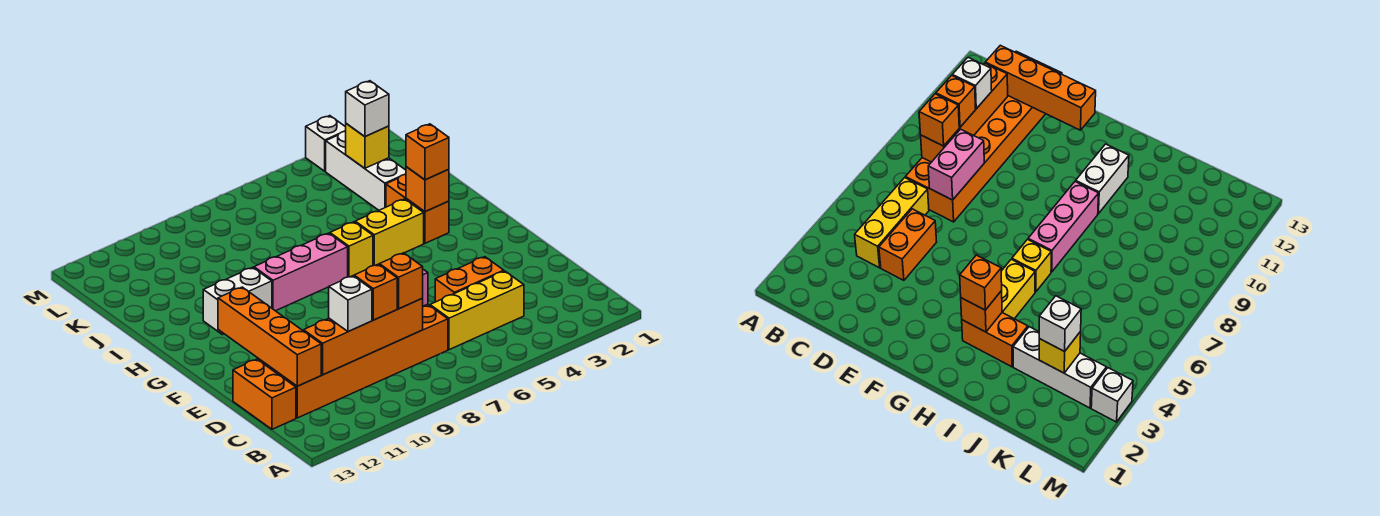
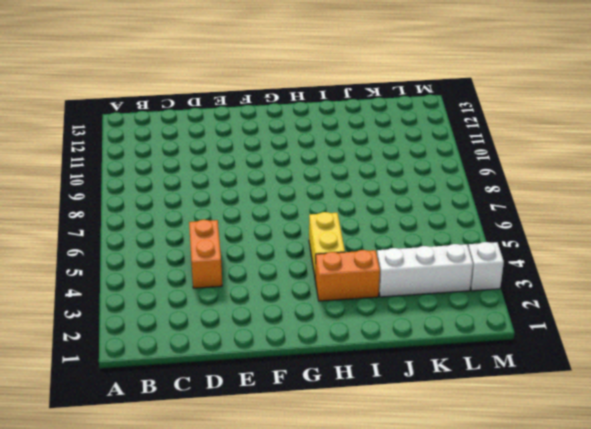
none -> yellow 1x3 brick [430,271,524,350]
none -> orange 2x6 brick [258,304,448,418]
none -> orange 1x2 brick [233,359,296,429]

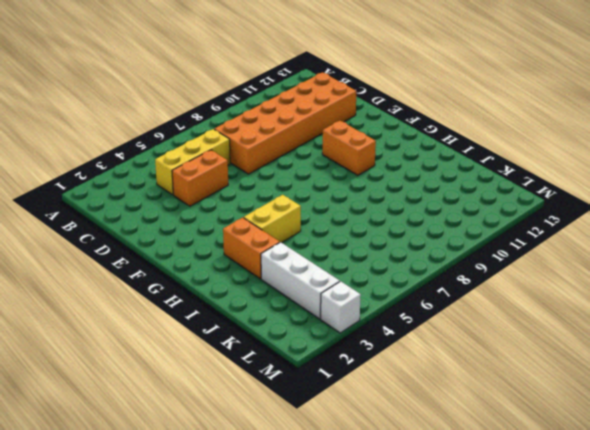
orange 1x2 brick [322,121,376,175] -> orange 1x2 brick moved to [233,359,296,429]
none -> yellow 1x1 brick [330,222,373,277]
none -> pink 1x3 brick [254,233,348,311]
none -> white 1x2 brick [203,267,272,335]

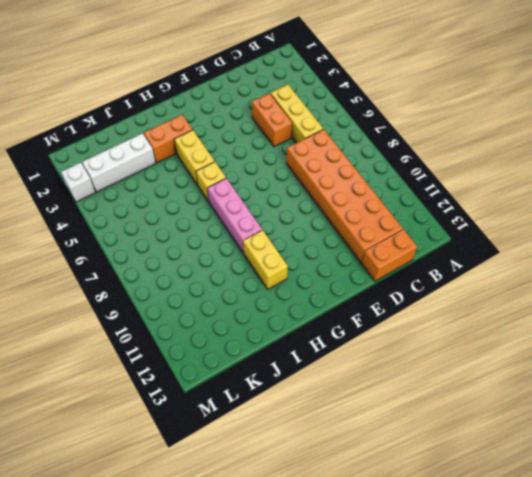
yellow 1x2 brick [243,230,288,289] -> white 1x2 brick [203,267,272,335]
none -> orange 1x4 brick [304,299,423,375]
none -> orange 1x4 brick [218,287,321,386]
none -> pink 1x2 brick [928,129,984,200]

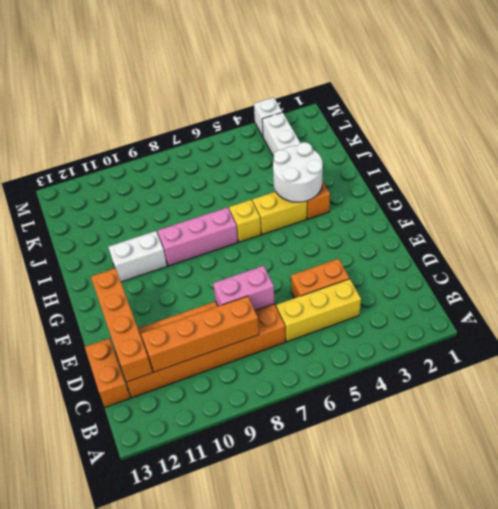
white 2x2 round brick [273,142,323,202] -> orange 1x1 brick [406,167,449,212]
none -> yellow 1x1 brick [346,124,389,168]
none -> orange 1x1 brick [379,253,423,309]
none -> orange 1x1 brick [354,264,397,320]

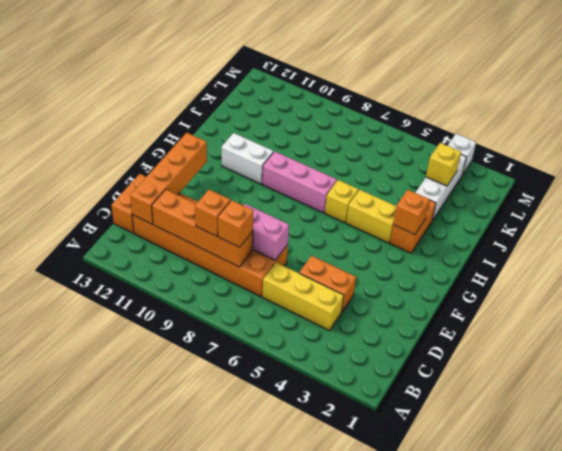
none -> white 1x1 brick [329,276,372,332]
none -> orange 1x1 brick [406,124,449,180]
none -> white 1x1 brick [346,81,389,137]

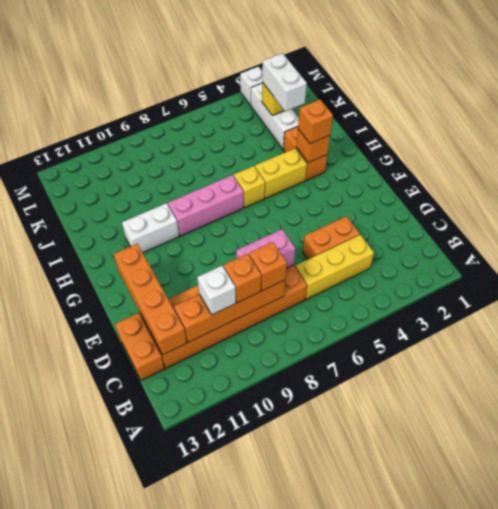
white 1x2 brick [262,53,307,111] -> white 1x1 brick [346,81,389,137]

